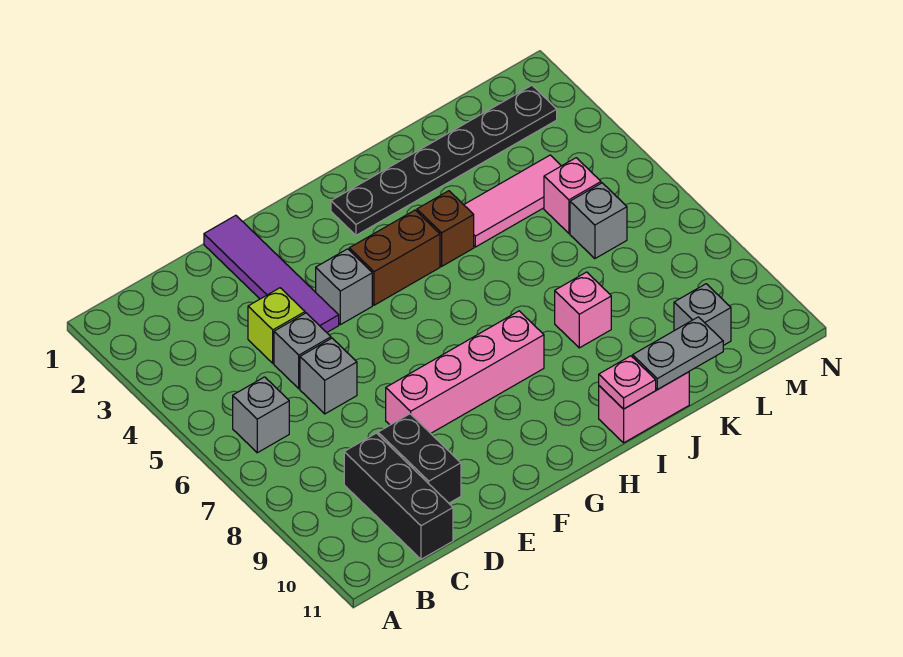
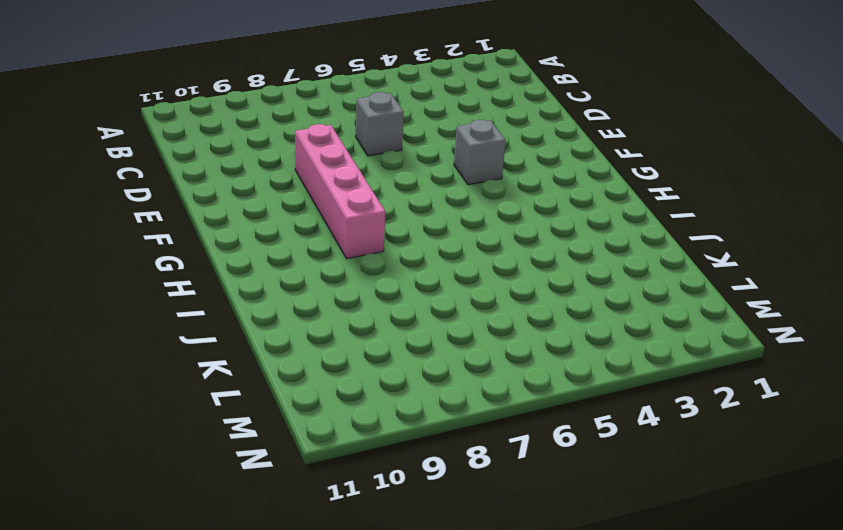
none -> grey 1x1 brick [233,377,289,453]
none -> black 1x3 brick [344,433,453,559]
none -> lime 1x1 brick [248,288,305,363]

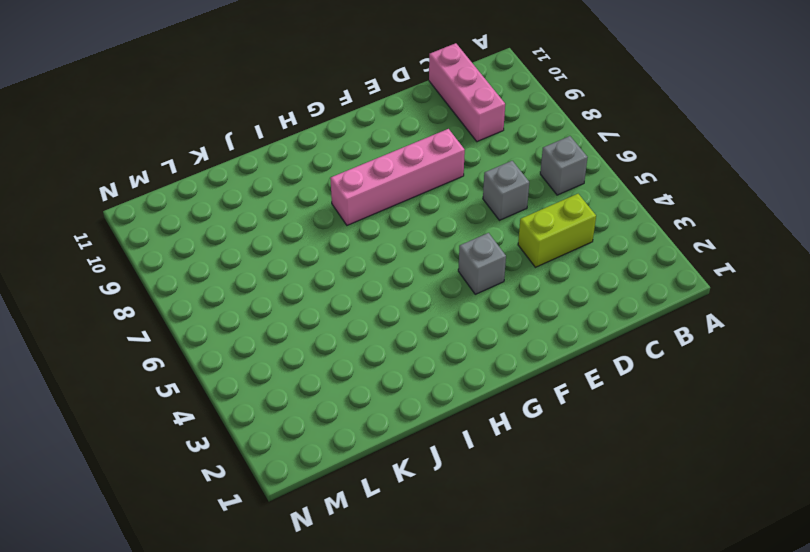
lime 1x2 brick [518,194,596,267] -> lime 1x1 brick [248,288,305,363]
pink 1x3 brick [429,43,505,142] -> black 1x3 brick [344,433,453,559]
none -> grey 1x1 brick [274,313,331,389]
none -> black 1x2 brick [378,414,461,503]
none -> purple 1x4 tile [204,215,339,332]

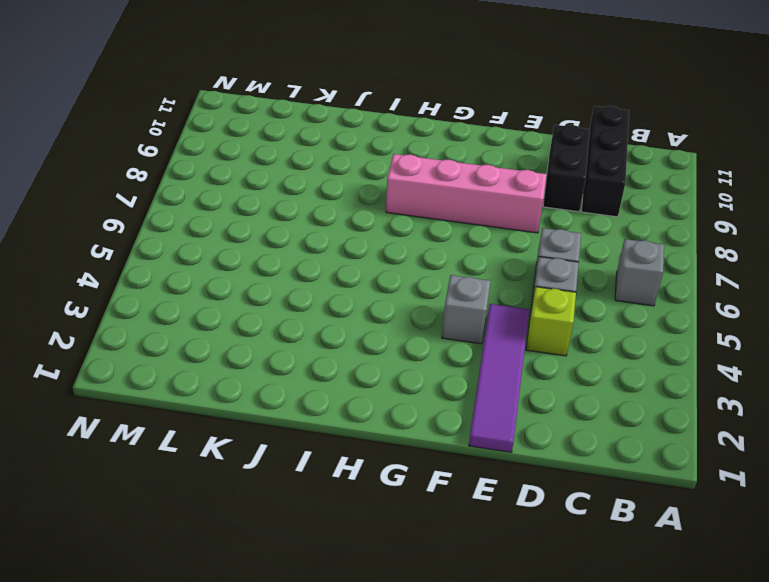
none -> brown 1x2 brick [349,210,440,305]
none -> black 1x6 plate [331,85,557,235]
none -> brown 1x1 brick [417,191,474,266]

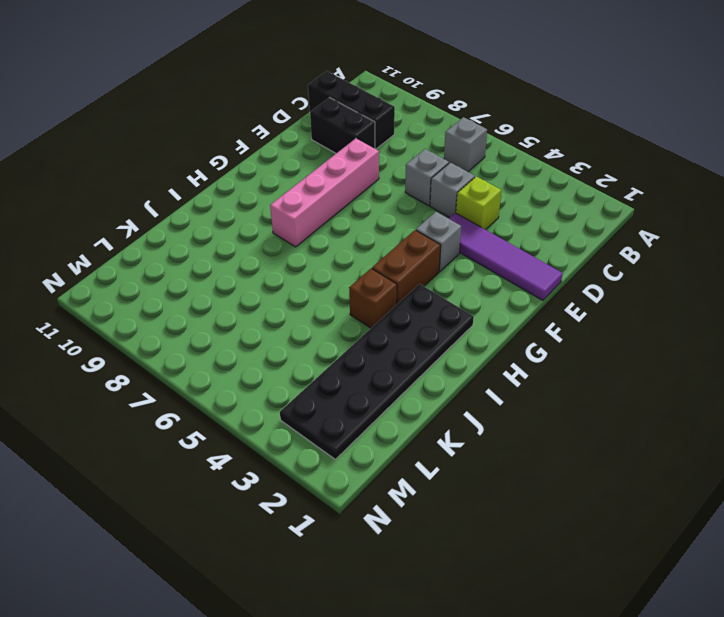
black 2x6 plate [280,284,474,459] -> black 1x6 plate [331,85,557,235]
none -> pink 1x2 brick [599,372,689,443]
none -> pink 1x3 tile [464,155,561,247]
none -> pink 1x1 brick [555,272,611,348]

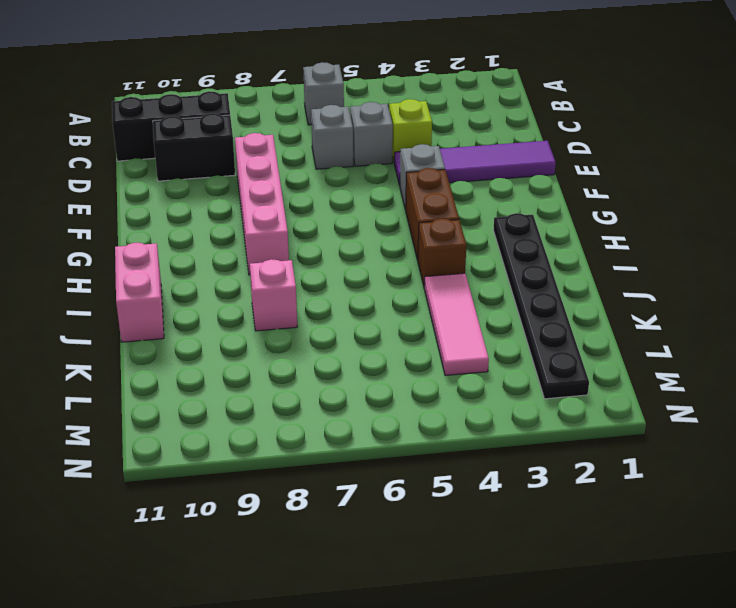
none -> pink 1x1 brick [544,158,601,233]
none -> grey 1x1 brick [570,183,627,259]
none -> grey 1x1 brick [674,284,731,346]

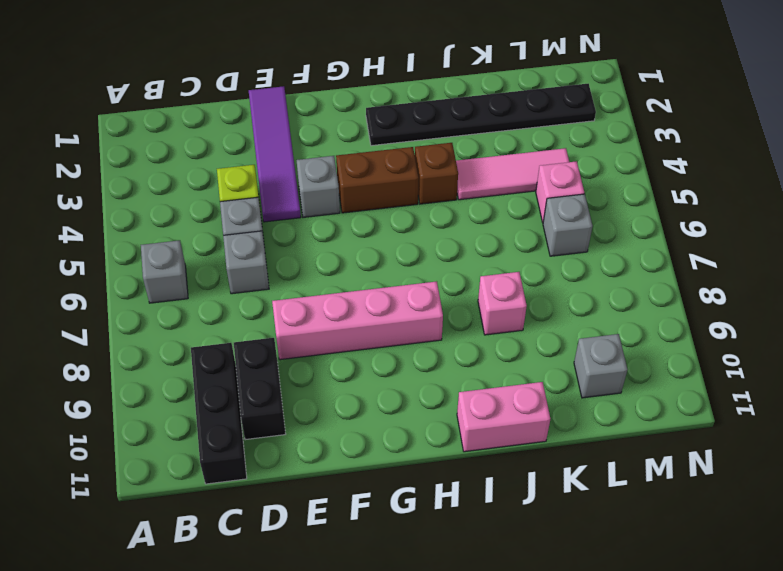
none -> pink 1x1 plate [599,356,656,409]
none -> grey 1x2 plate [633,317,723,390]

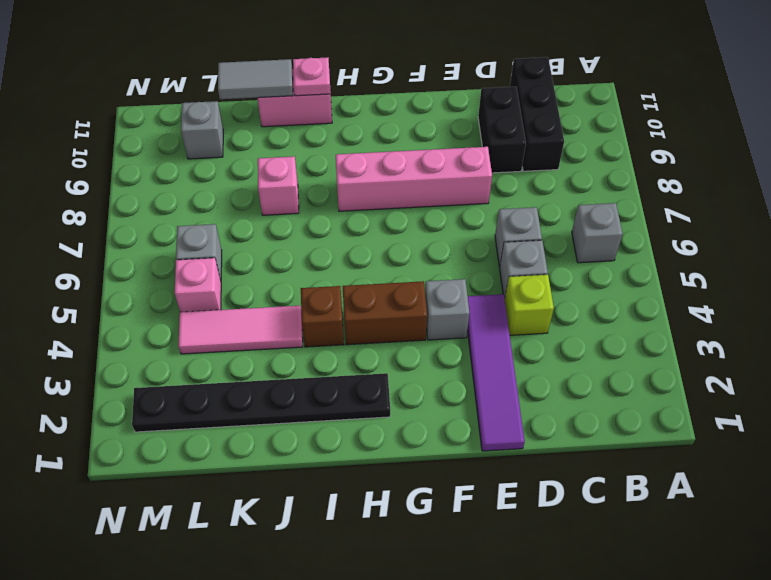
grey 1x2 tile [218,59,293,99] -> grey 1x2 plate [633,317,723,390]

